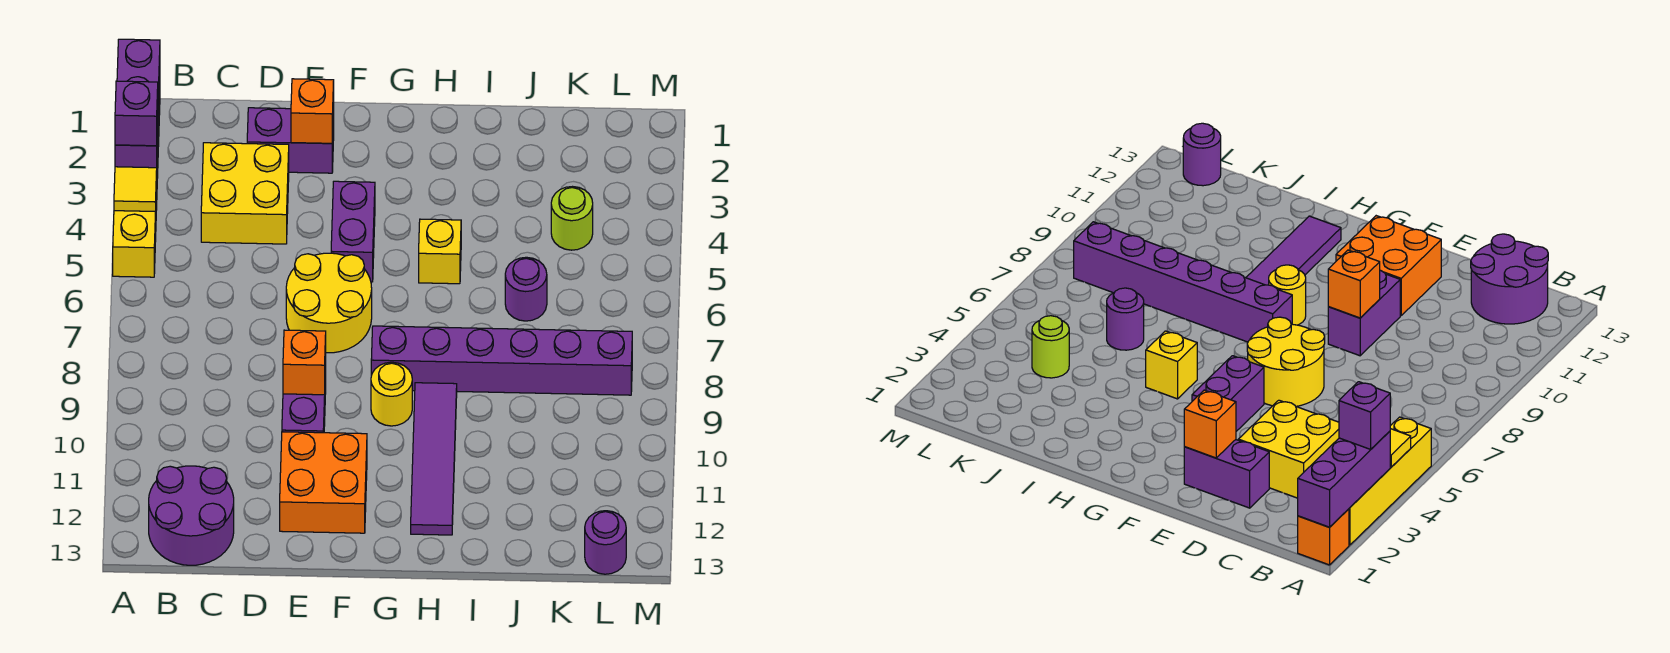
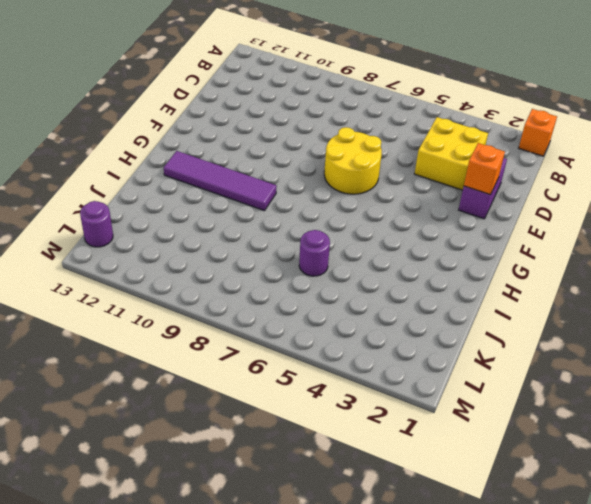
none -> yellow 1x4 brick [113,117,159,277]
none -> purple 2x2 round brick [149,466,234,565]
none -> purple 1x2 brick [282,365,326,433]

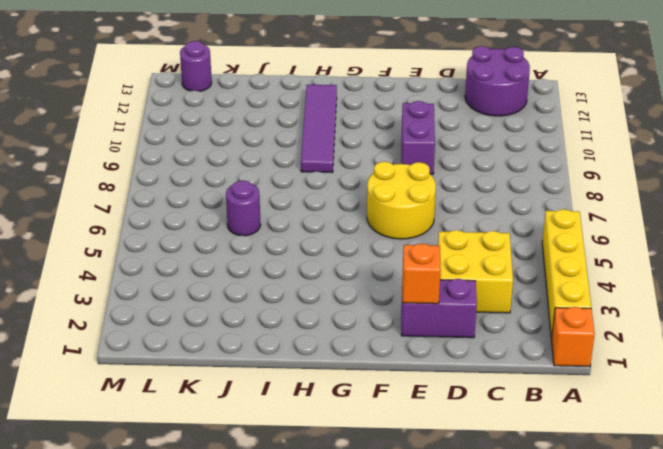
none -> orange 2x2 brick [280,432,367,533]
none -> purple 1x2 brick [331,181,375,282]
none -> purple 1x6 brick [371,326,632,395]

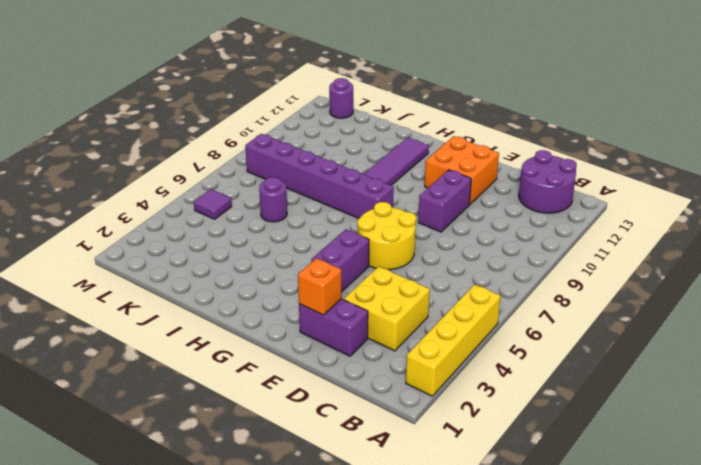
purple 1x1 tile [194,189,232,219] -> none
none -> orange 1x1 brick [1298,509,1349,565]
none -> yellow 1x1 round brick [371,362,412,426]
none -> yellow 1x1 brick [419,219,461,284]

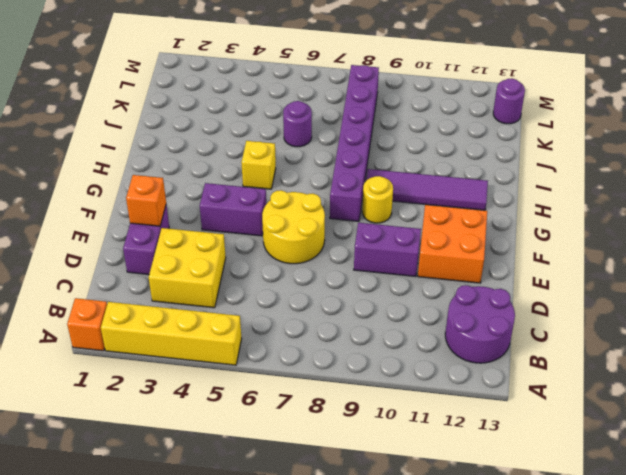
none -> lime 1x1 round brick [551,187,593,250]
none -> purple 1x3 brick [115,39,160,168]
none -> yellow 1x1 tile [114,167,157,212]

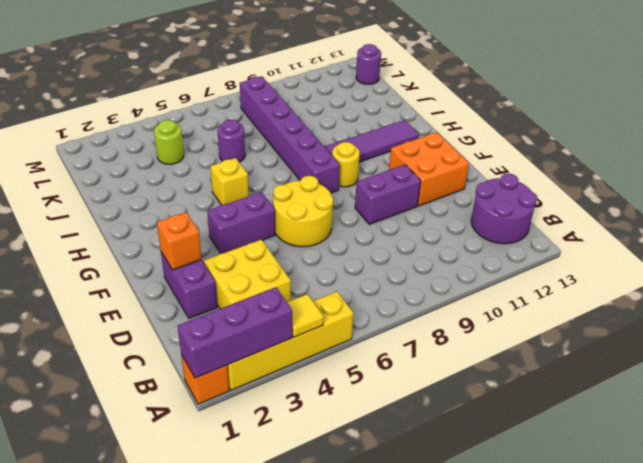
none -> orange 1x1 brick [283,330,326,395]
none -> purple 1x1 brick [115,81,158,146]

